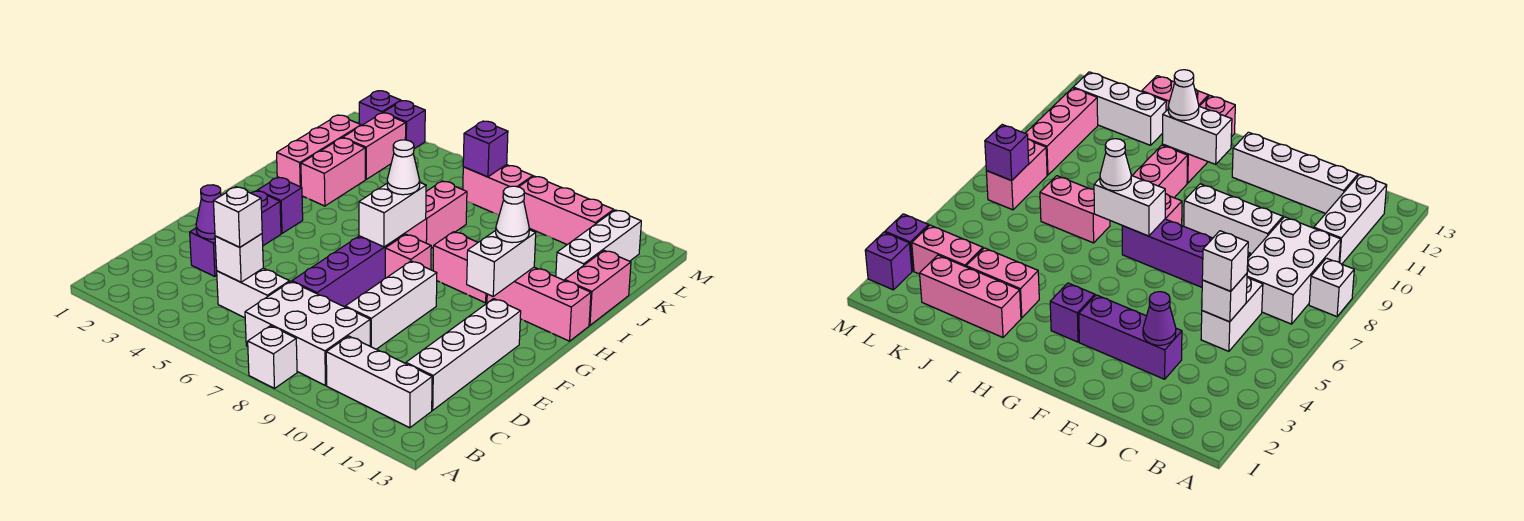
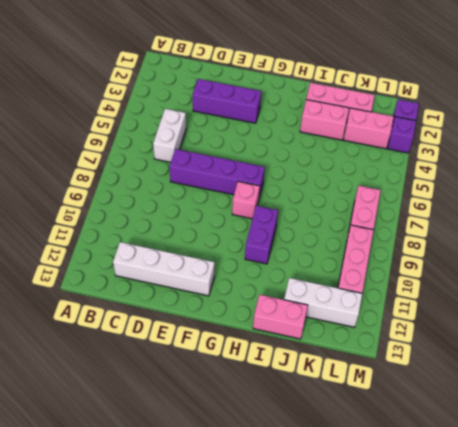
purple 1x2 brick [245,206,278,264] -> pink 1x2 brick [433,232,487,303]
none -> white 1x1 brick [248,326,297,388]
none -> white 2x3 brick [245,282,370,385]
none -> white 1x3 brick [326,336,432,428]
none -> white 1x3 brick [345,261,437,349]

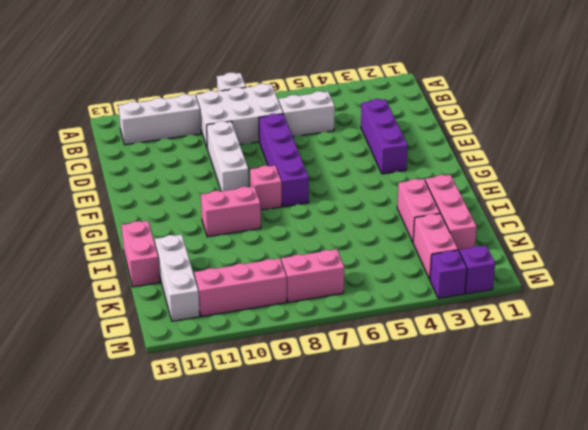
none -> white 1x4 brick [406,299,521,410]
none -> purple 1x1 brick [258,177,303,233]
none -> pink 1x3 brick [487,267,591,341]
none -> pink 1x2 brick [404,181,467,248]

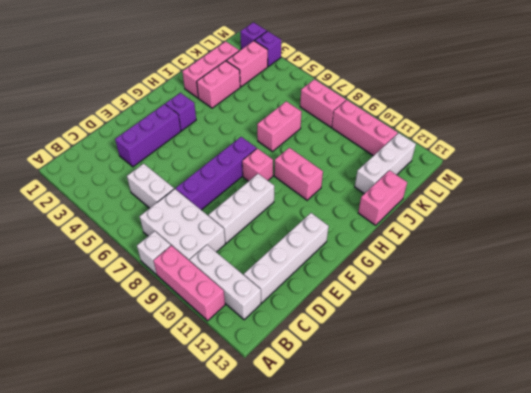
pink 1x3 brick [154,246,225,321] -> pink 1x3 brick moved to [487,267,591,341]
none -> white 1x1 brick [215,234,263,282]
none -> purple 1x1 cone [196,185,221,239]
none -> white 1x2 brick [359,183,426,247]
none -> white 1x2 brick [467,230,536,296]

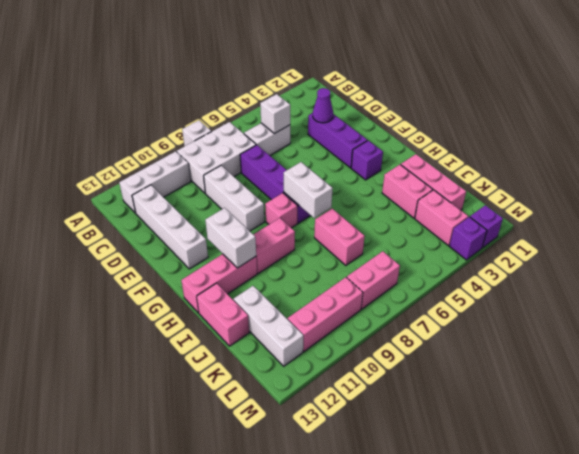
none -> purple 1x1 brick [463,121,508,177]
none -> white 1x1 brick [213,187,262,247]
none -> white 1x1 cone [387,140,420,195]
none -> white 1x1 cone [496,186,529,243]

